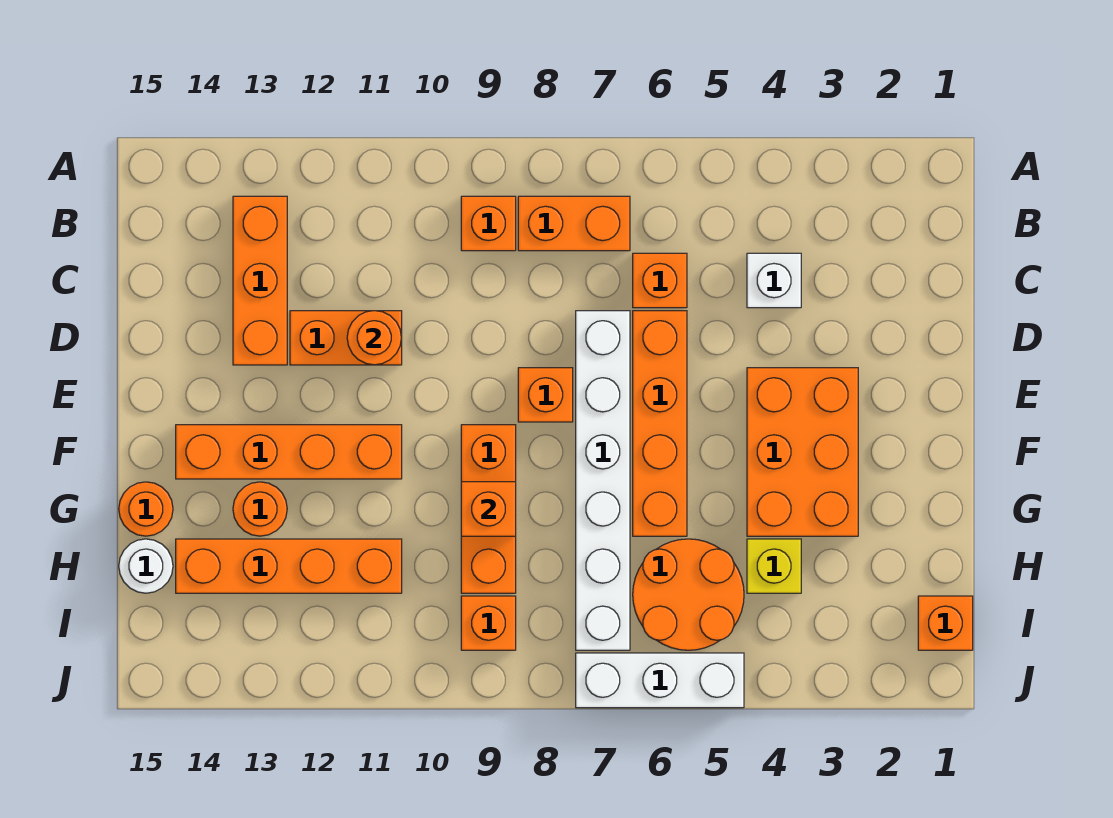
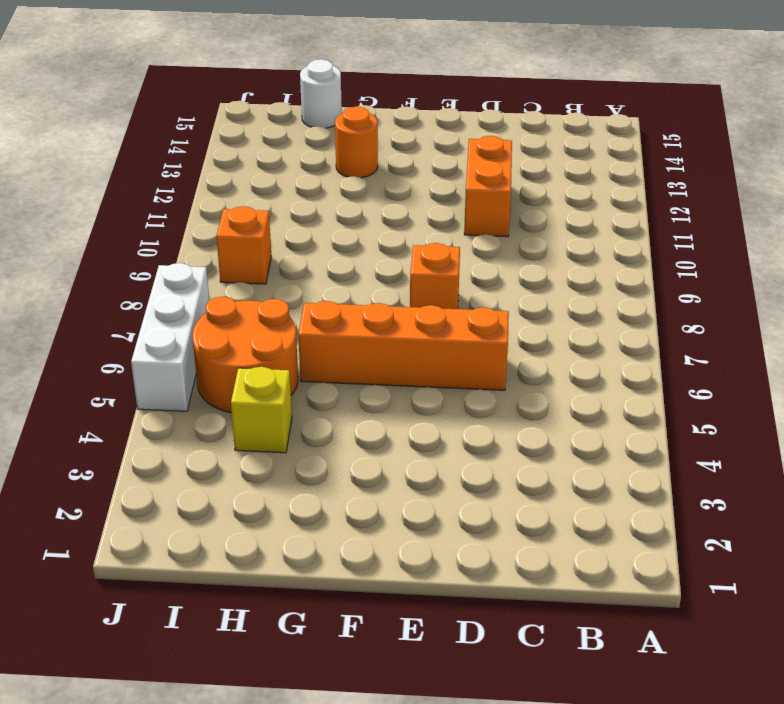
none -> orange 1x2 brick [518,196,630,251]
none -> orange 1x1 brick [461,196,516,251]
none -> orange 1x3 brick [233,196,287,365]

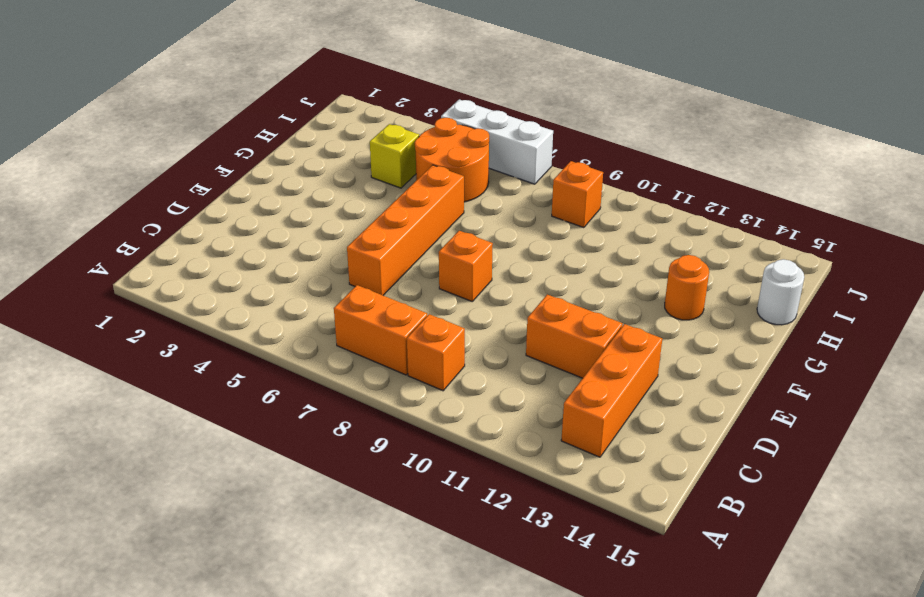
none -> white 1x1 brick [747,253,801,308]
none -> orange 1x1 brick [633,253,687,308]
none -> white 1x6 brick [576,311,630,650]

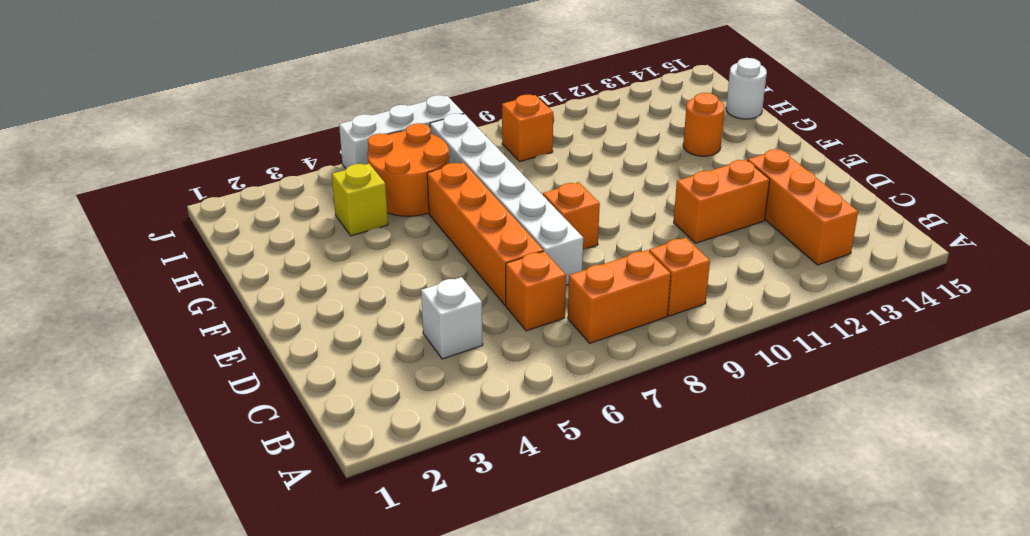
none -> orange 2x3 brick [747,368,858,536]
none -> orange 1x3 brick [461,425,516,593]
none -> orange 1x4 brick [176,425,402,479]

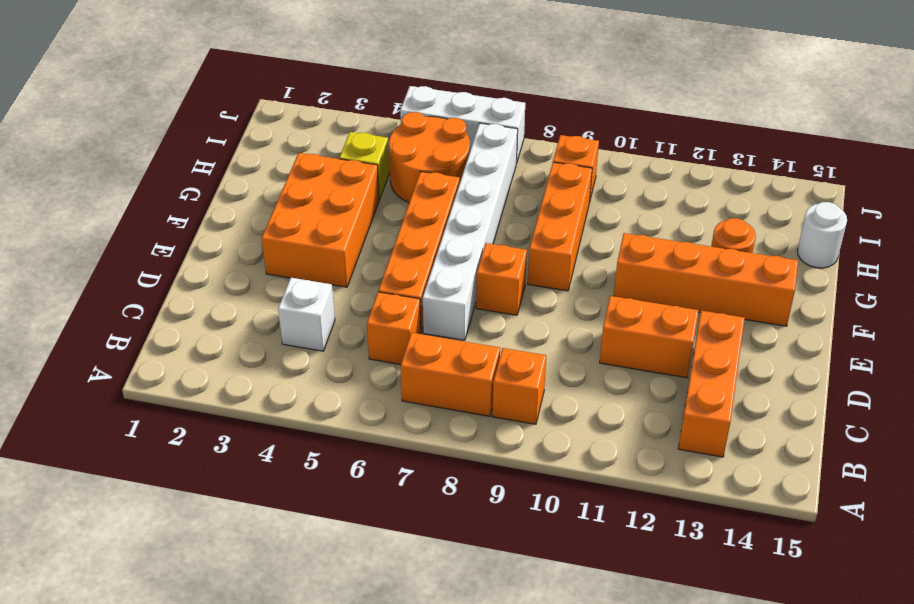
none -> orange 1x1 round brick [119,482,173,536]
none -> orange 1x4 brick [176,539,402,593]
none -> orange 1x1 brick [918,596,973,650]

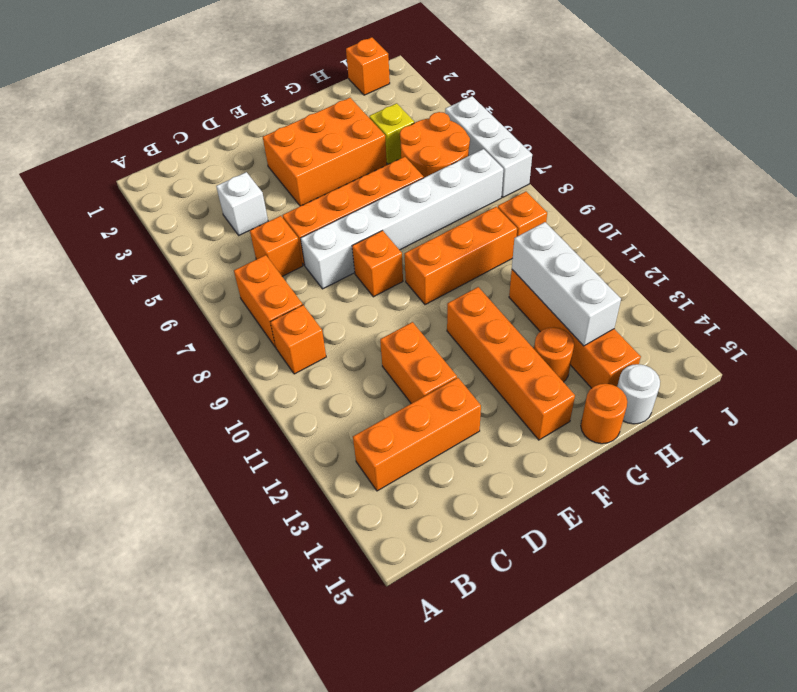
white 1x3 brick [512,222,621,346] -> none
none -> orange 1x1 round brick [347,311,401,365]
none -> orange 1x1 brick [461,482,516,536]

